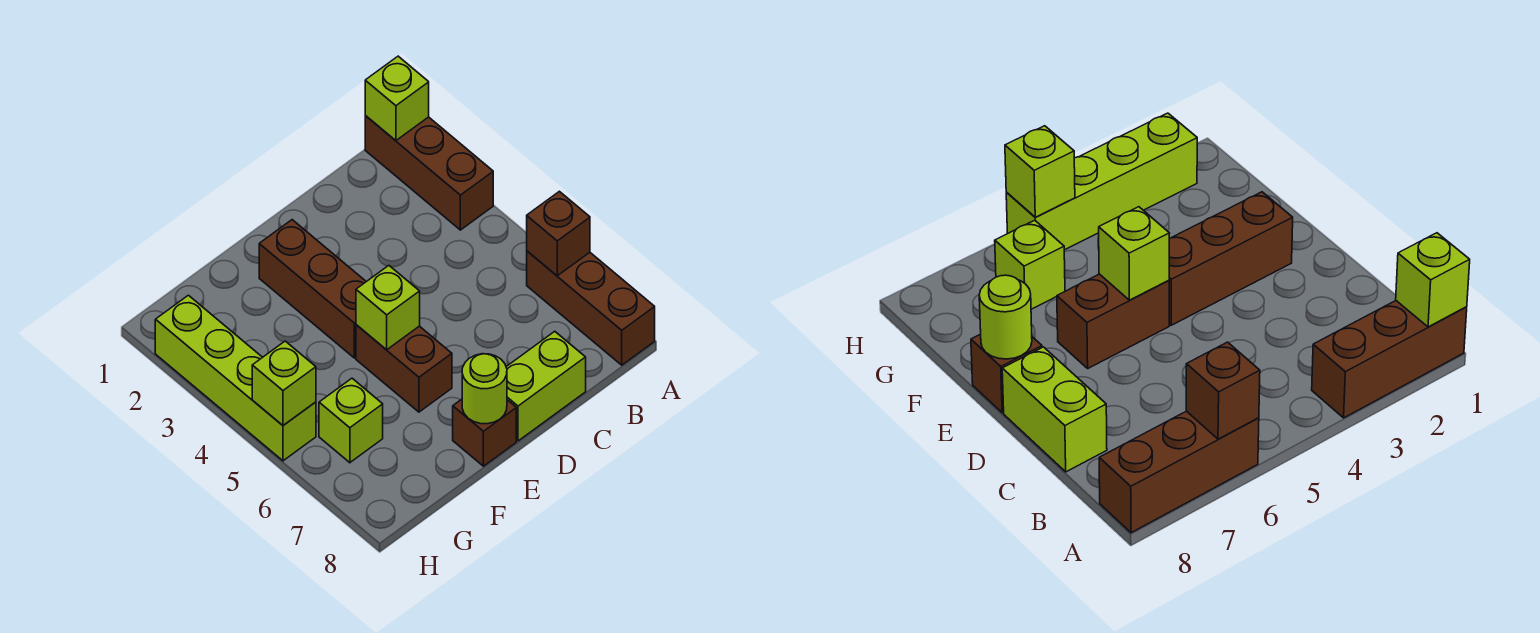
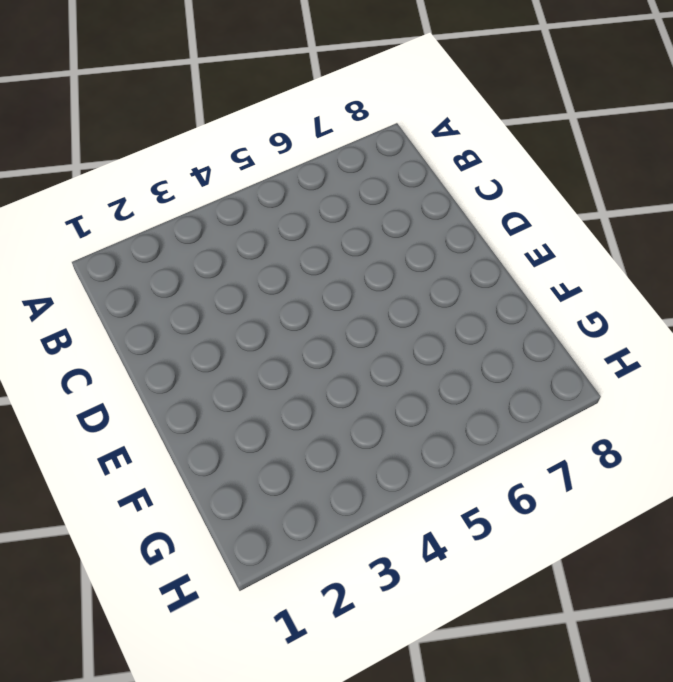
none -> brown 1x3 brick [365,116,493,230]
none -> brown 1x3 brick [527,251,655,365]
none -> lime 1x2 brick [506,331,586,441]

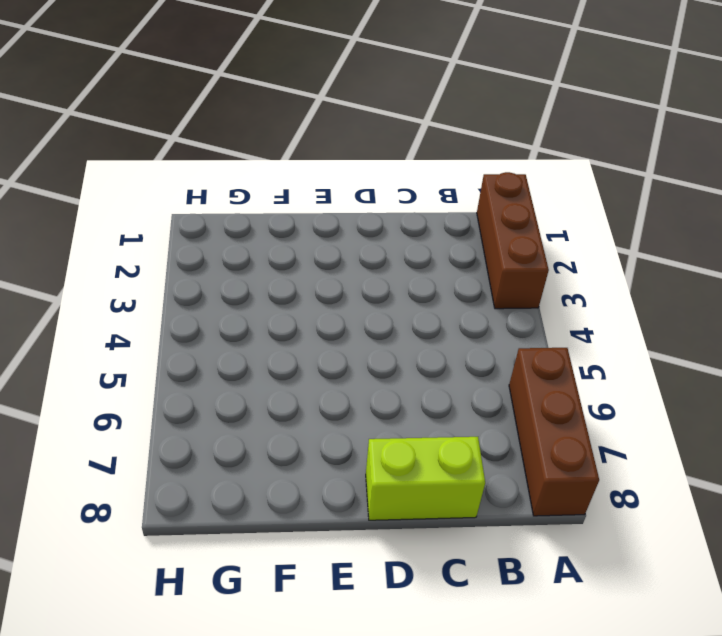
none -> brown 1x3 brick [259,220,366,358]
none -> brown 1x2 brick [356,325,452,412]
none -> brown 1x1 brick [453,399,516,466]

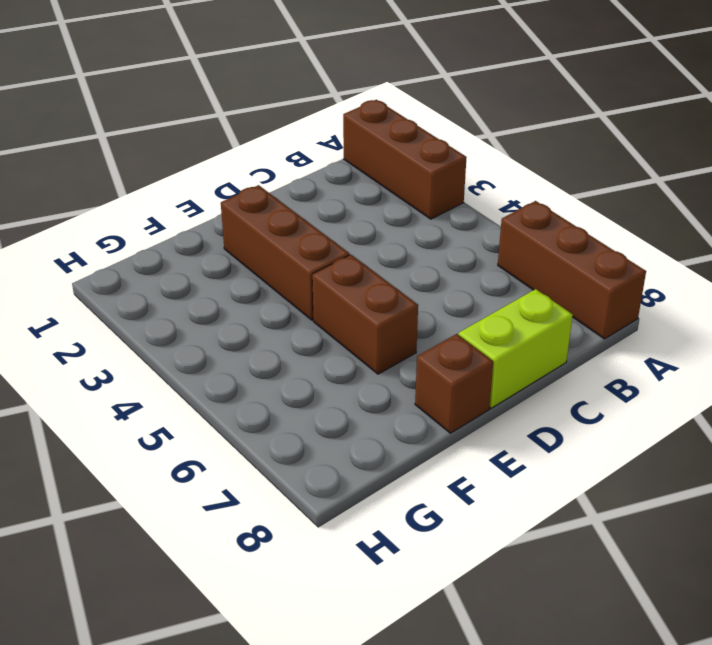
none -> lime 1x1 brick [319,378,383,463]
none -> lime 1x4 brick [155,295,316,461]
none -> lime 1x1 brick [365,56,429,141]

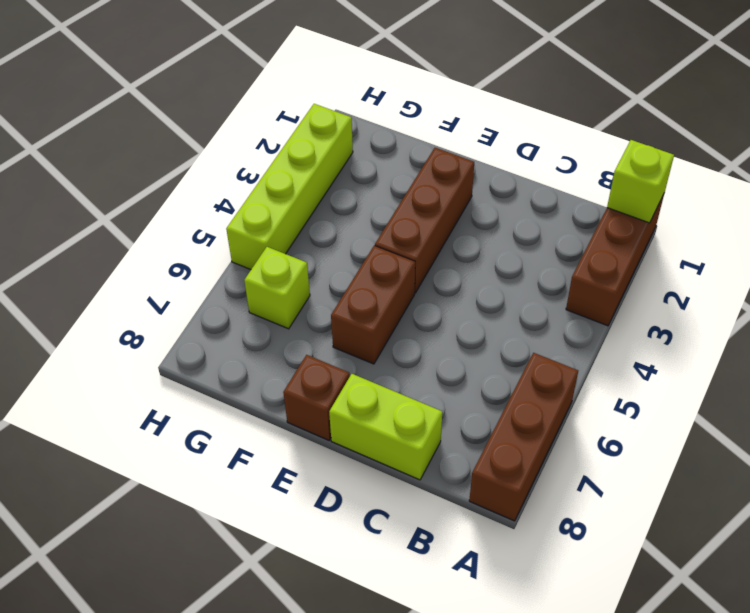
none -> brown 1x1 brick [527,191,590,276]
none -> lime 1x1 brick [356,266,420,350]
none -> lime 1x1 round brick [462,354,507,424]

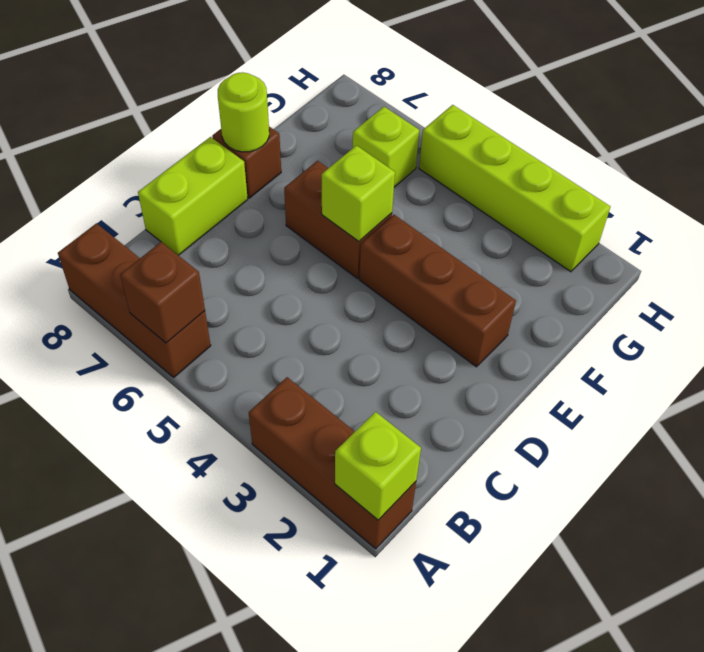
none -> lime 1x1 brick [252,341,316,425]

